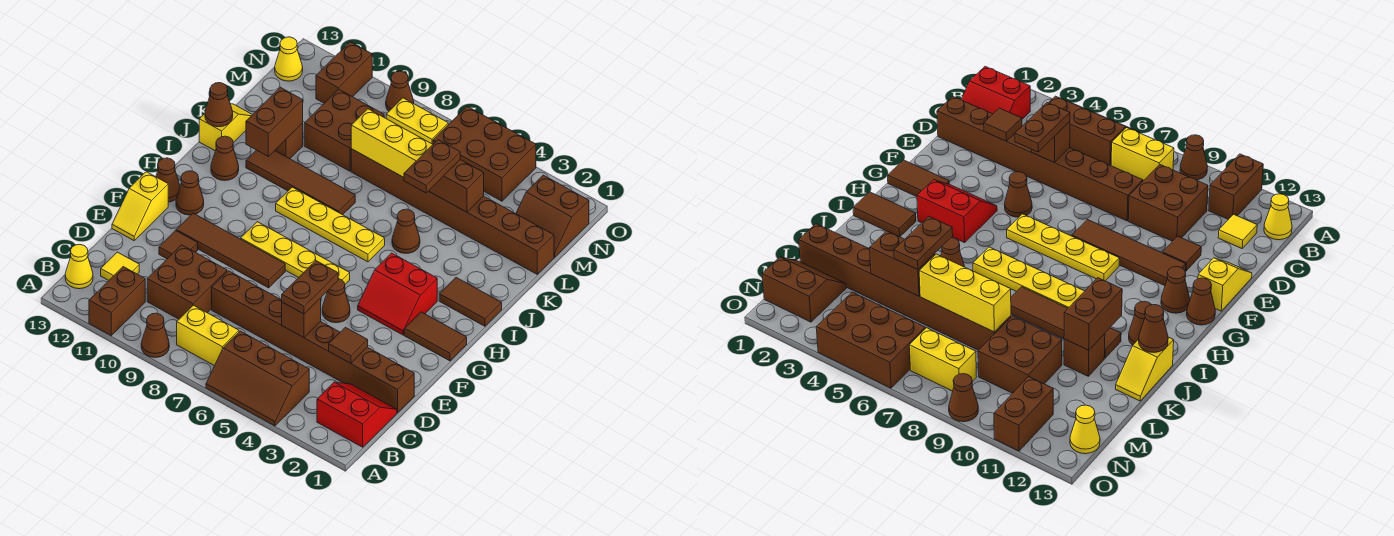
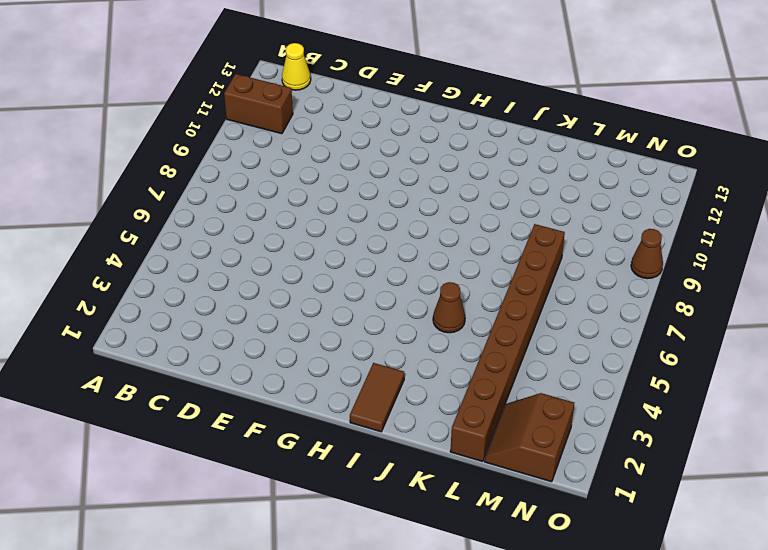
none -> brown 2x3 slope [206,331,309,426]
none -> brown 1x1 cone [141,313,169,357]
none -> red 2x2 slope [317,382,397,447]
none -> yellow 1x2 brick [177,305,239,366]

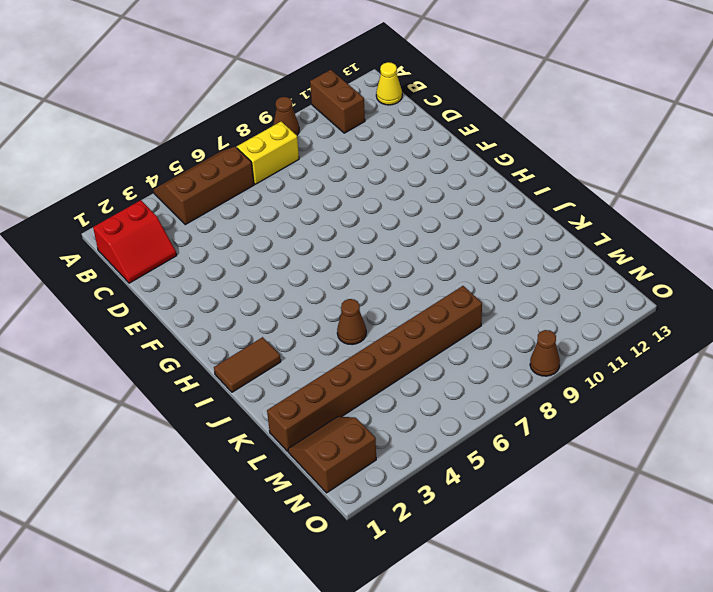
none -> brown 2x2 brick [147,245,227,319]
none -> yellow 1x1 tile [101,252,139,280]
none -> brown 1x8 brick [212,271,414,413]
none -> brown 1x1 tile [159,231,198,259]

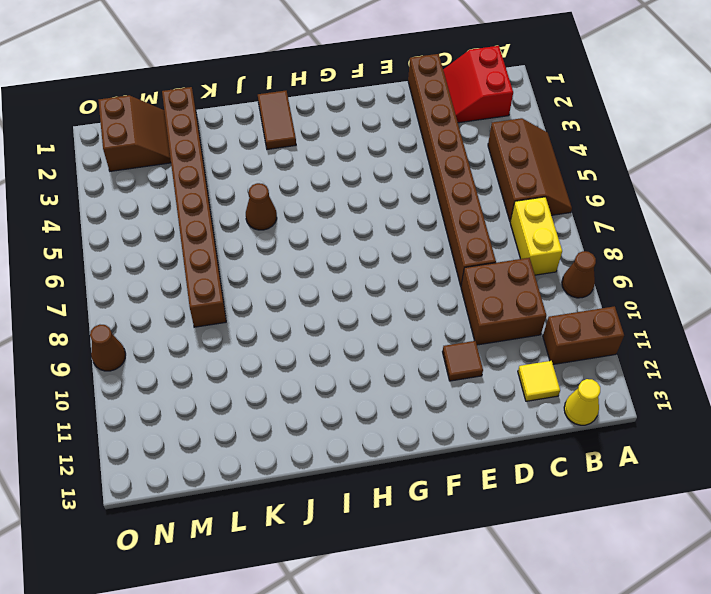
none -> yellow 1x2 slope [112,172,168,240]
none -> brown 1x1 cone [322,279,350,323]
none -> brown 1x4 tile [176,213,285,288]
none -> brown 1x2 tile [404,312,467,361]

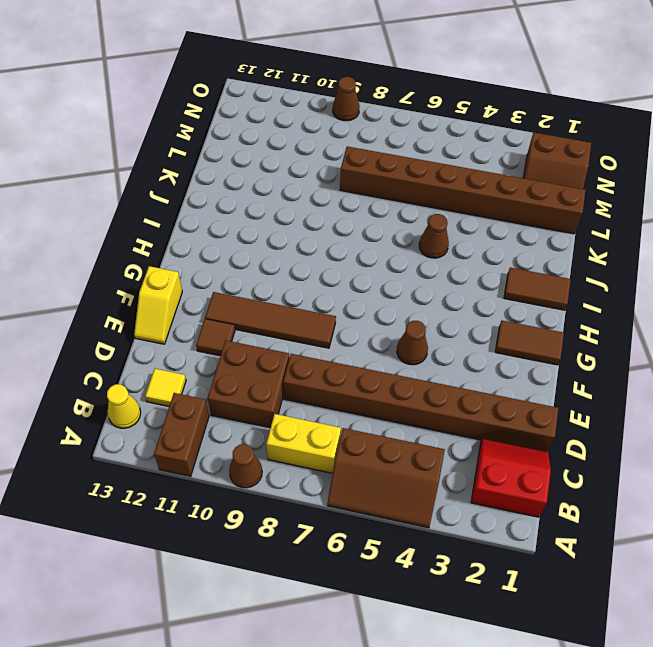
none -> red 2x2 slope [358,253,437,335]
none -> yellow 1x4 plate [241,222,350,293]
none -> brown 1x1 cone [176,171,204,215]
none -> brown 1x1 cone [156,158,180,202]

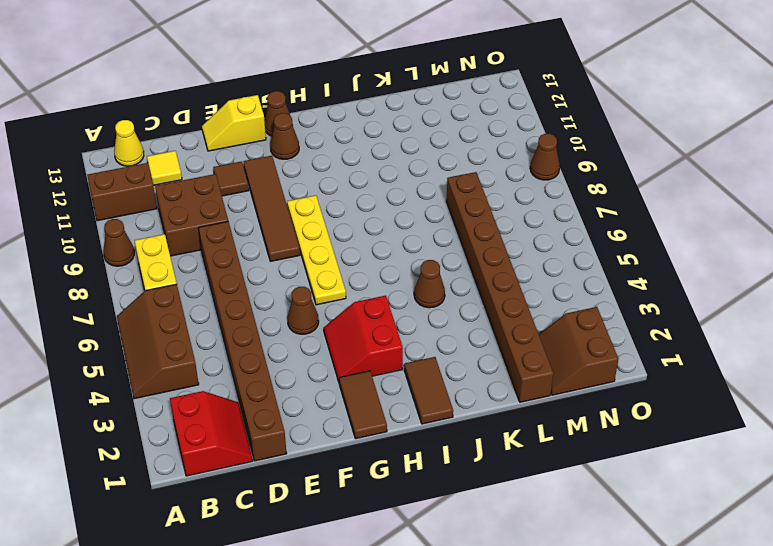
none -> yellow 1x4 plate [276,187,385,262]
none -> brown 1x1 cone [211,136,239,181]
none -> brown 1x4 tile [246,150,355,215]
none -> yellow 1x2 slope [199,104,252,151]

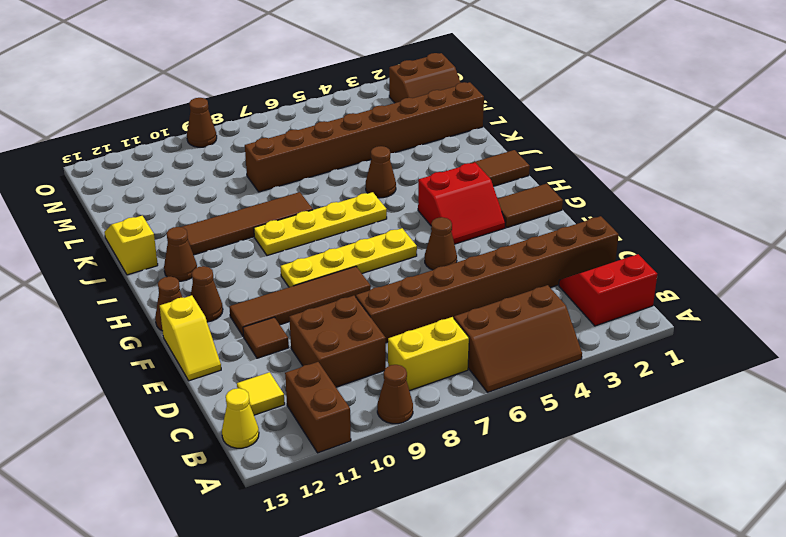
none -> brown 1x1 brick [275,123,303,159]
none -> brown 2x2 brick [304,89,384,171]
none -> brown 2x3 brick [433,106,536,201]
none -> yellow 1x2 brick [386,98,448,144]

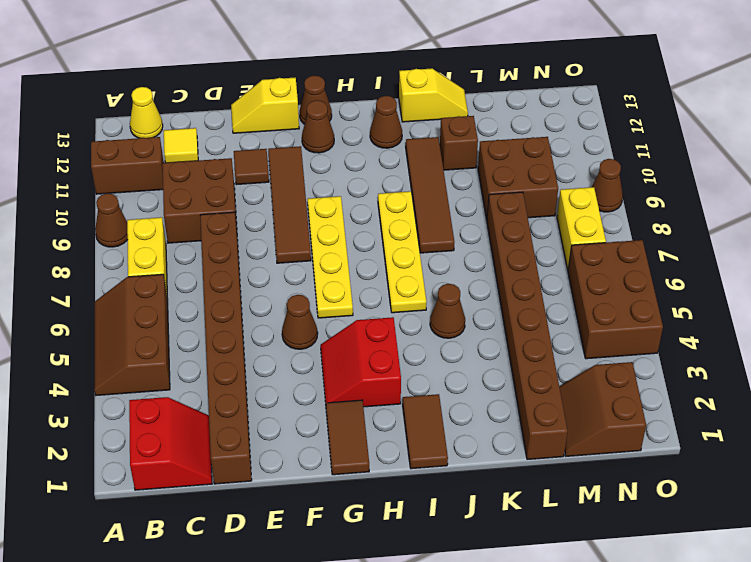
none -> brown 1x2 brick [316,42,372,103]
none -> yellow 1x1 cone [275,37,303,81]
none -> brown 1x1 tile [329,327,368,363]
none -> brown 1x1 brick [282,298,321,338]

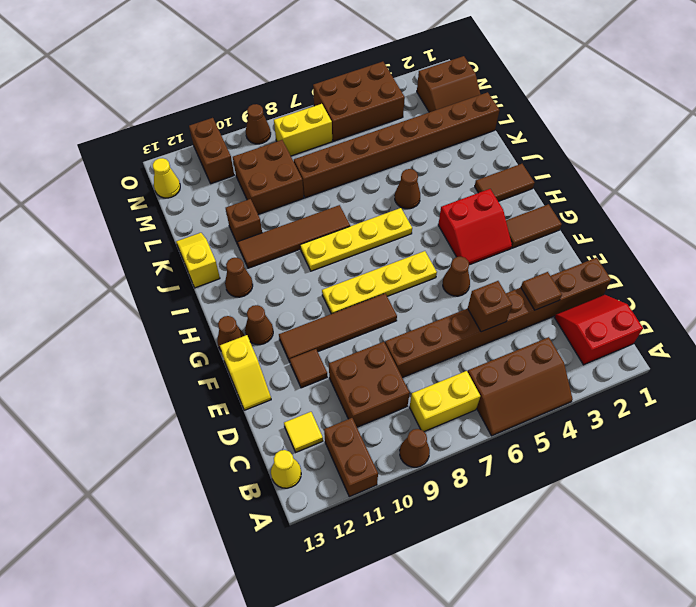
none -> brown 1x2 brick [246,87,303,156]
none -> brown 1x1 cone [205,83,233,127]
none -> brown 1x2 brick [429,160,484,212]
none -> yellow 1x3 brick [351,109,433,177]

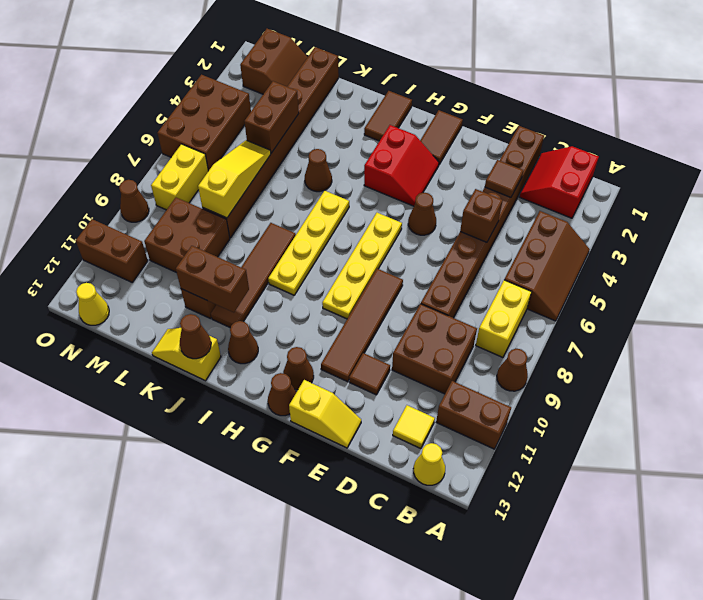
yellow 1x3 slope [198,140,271,218] -> yellow 1x3 brick [351,109,433,177]
none -> brown 1x2 plate [282,261,338,314]
none -> brown 1x2 plate [404,140,460,193]

